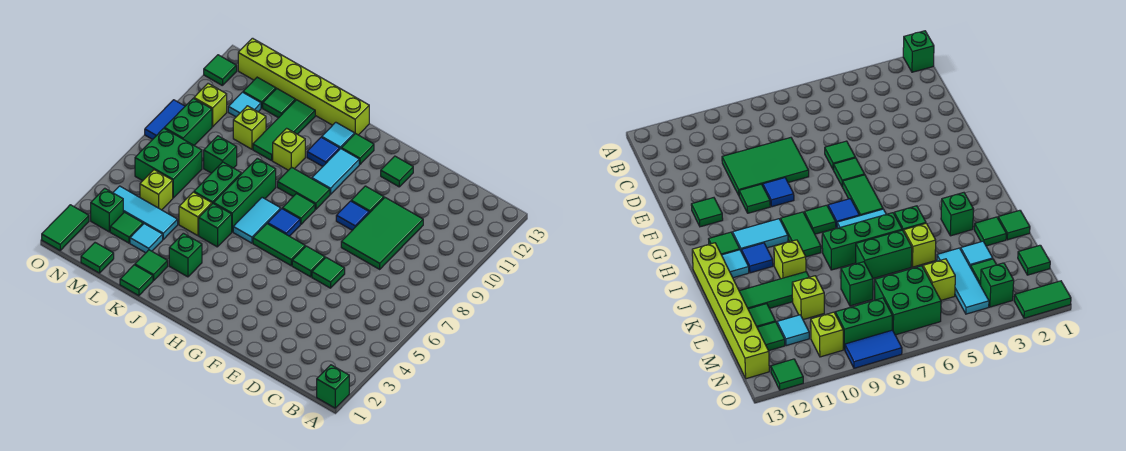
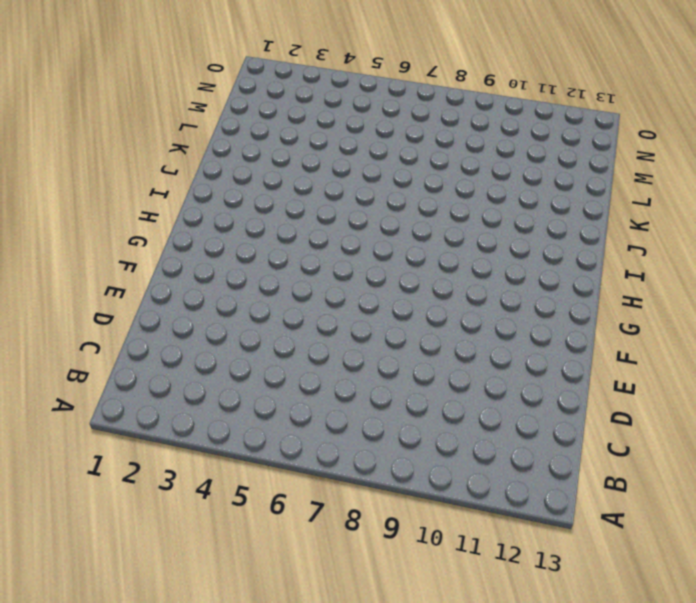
none -> green 1x1 brick [317,365,349,408]
none -> green 2x3 tile [341,198,423,269]
none -> green 1x1 tile [312,258,345,288]
none -> green 1x1 tile [292,246,325,277]

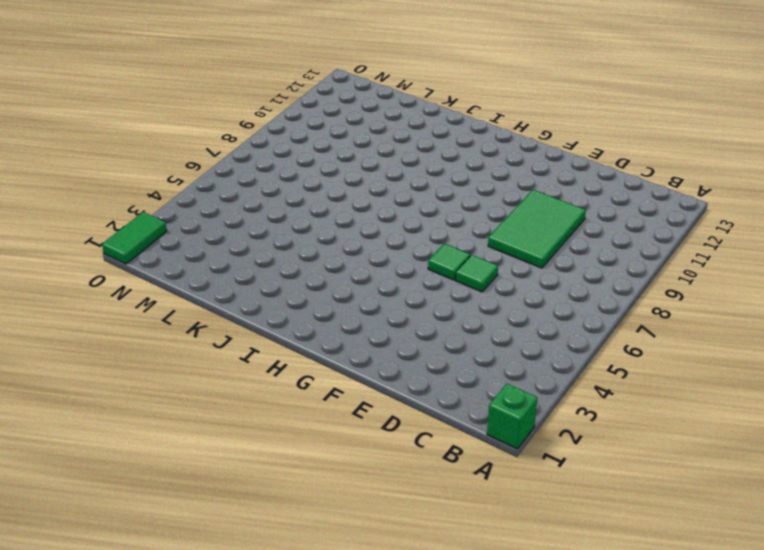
none -> blue 1x1 tile [336,201,369,230]
none -> green 1x1 tile [351,186,384,213]
none -> green 1x1 tile [381,156,413,187]
none -> green 1x2 tile [253,224,305,266]

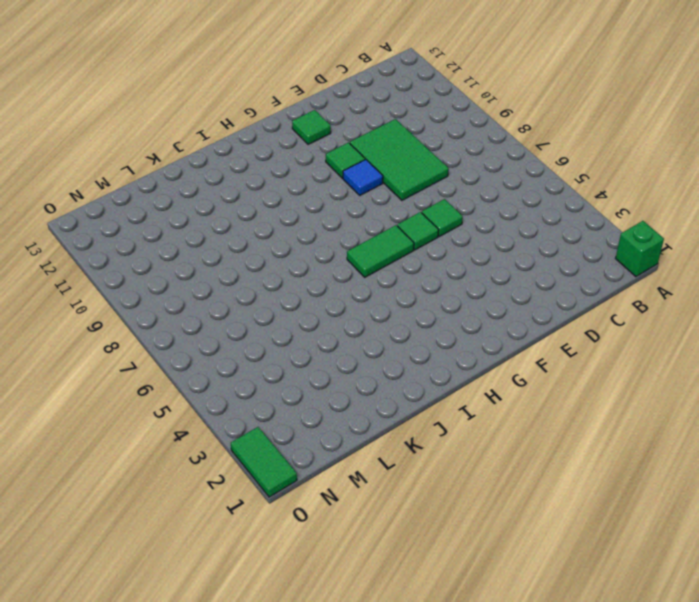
none -> blue 1x1 tile [268,209,300,236]
none -> green 1x1 tile [282,194,315,224]
none -> green 1x2 tile [277,167,330,209]
none -> cyan 1x2 tile [312,149,359,194]

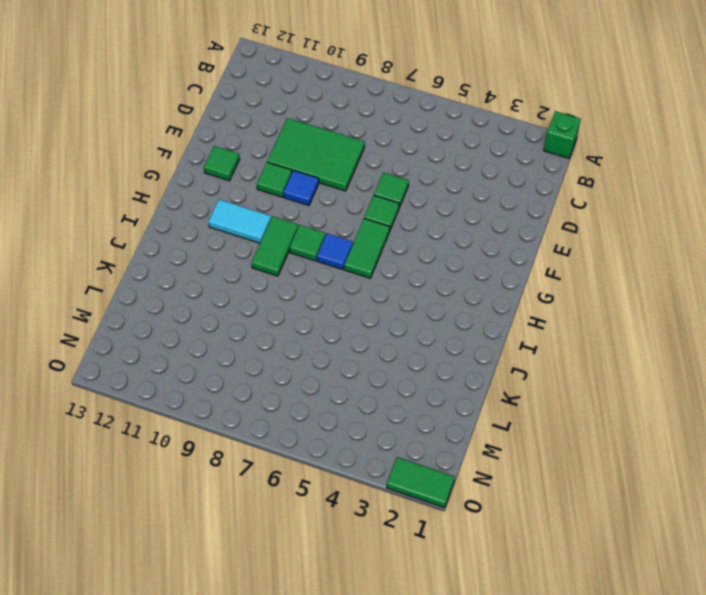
none -> green 1x1 tile [341,133,374,164]
none -> cyan 1x2 tile [233,197,281,243]
none -> blue 1x1 tile [307,137,340,166]
none -> cyan 1x1 tile [322,122,354,149]

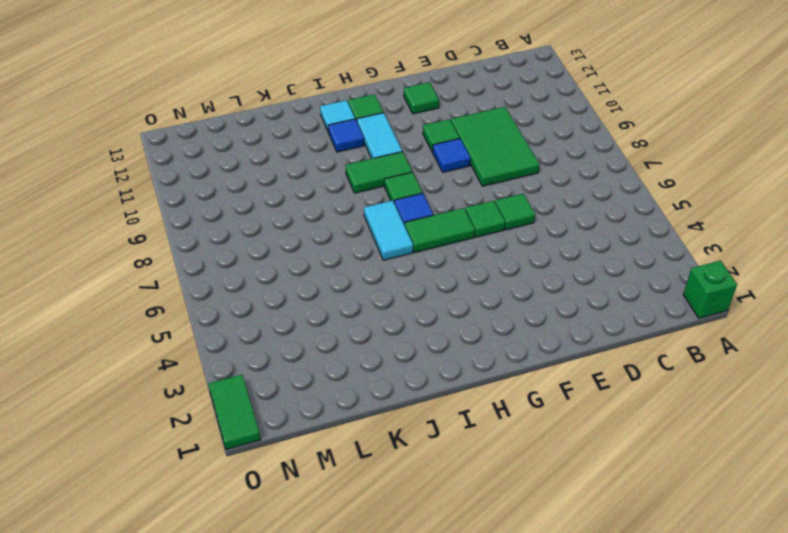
none -> lime 1x6 brick [238,38,369,135]
none -> green 1x1 brick [169,233,202,277]
none -> green 1x1 brick [199,203,232,247]
none -> green 1x3 brick [214,158,276,232]

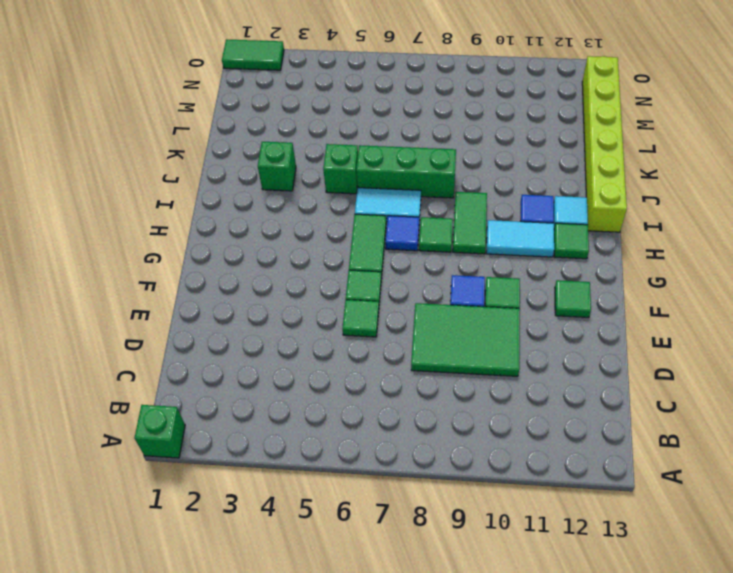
none -> lime 1x1 brick [273,128,305,170]
none -> green 1x1 tile [120,265,153,296]
none -> green 1x1 tile [135,250,168,281]
none -> lime 1x1 brick [179,192,212,236]

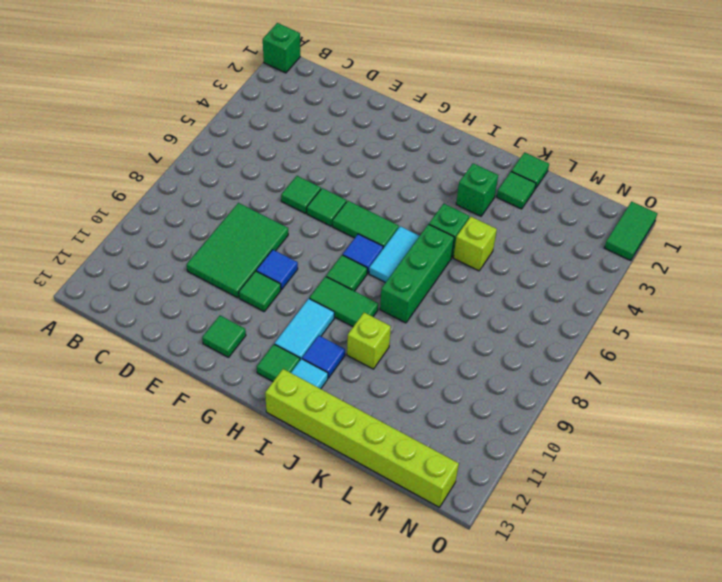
none -> green 1x2 brick [194,162,241,204]
none -> green 1x3 tile [253,100,315,161]
none -> cyan 1x1 tile [130,224,163,253]
none -> cyan 1x3 tile [113,186,178,239]

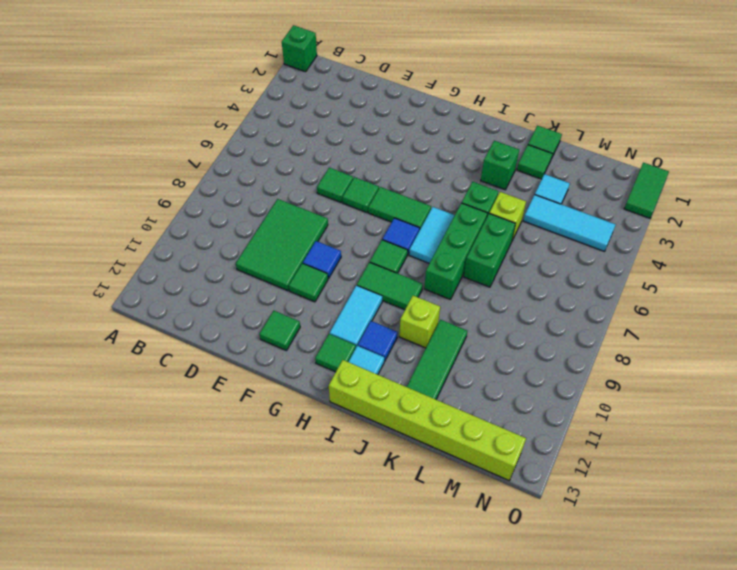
none -> green 1x1 brick [204,136,237,173]
none -> lime 1x1 brick [233,106,266,149]
none -> green 1x1 tile [263,89,296,118]
none -> green 1x1 tile [81,243,114,273]

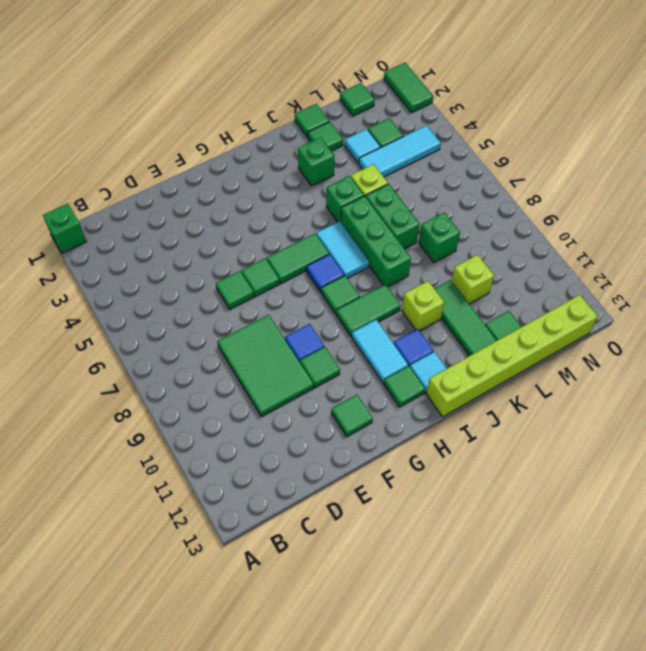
none -> lime 1x1 brick [140,170,173,210]
none -> green 2x2 brick [135,128,202,198]
none -> cyan 1x1 tile [228,92,261,117]
none -> green 1x1 tile [243,77,276,108]

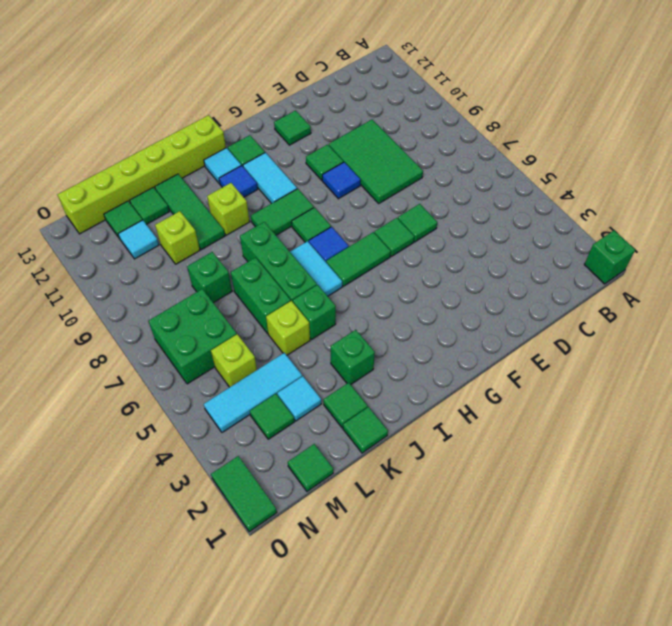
none -> green 1x1 brick [91,188,123,232]
none -> green 1x2 brick [164,98,212,145]
none -> lime 1x1 brick [194,83,227,127]
none -> blue 1x2 tile [145,100,185,139]

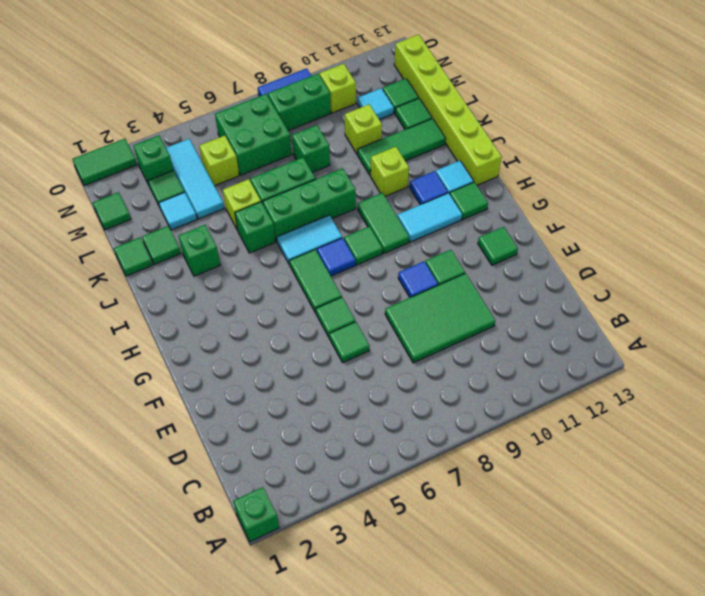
none -> green 1x1 tile [204,55,237,86]

